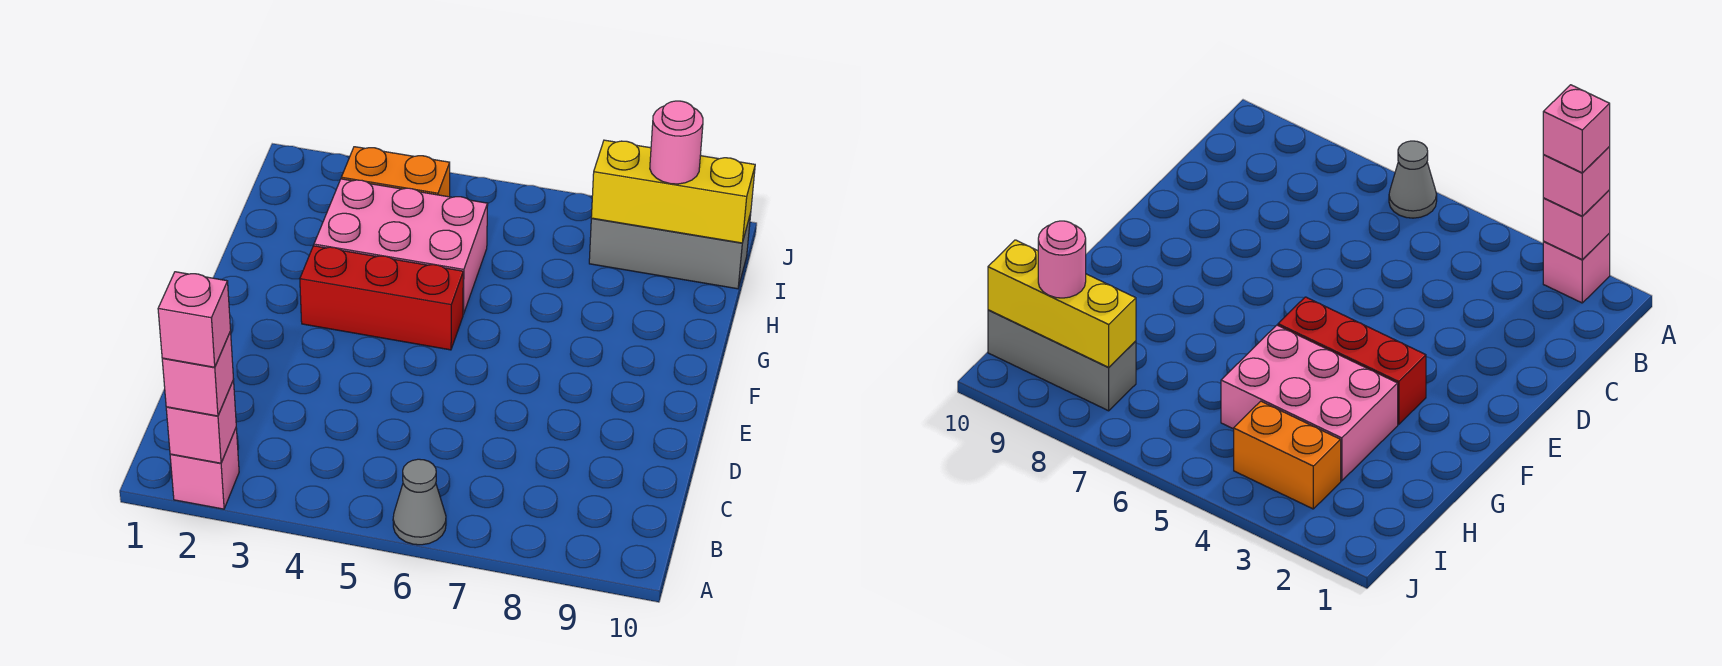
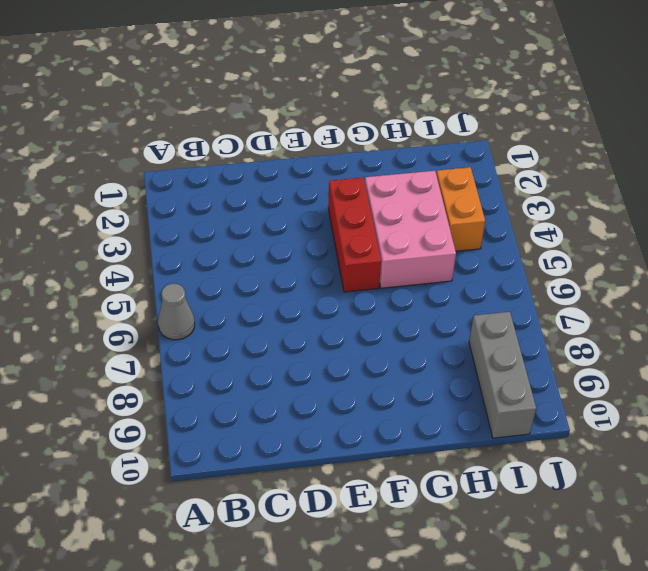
none -> pink 1x1 brick [170,428,239,509]
none -> pink 1x1 brick [166,380,236,463]

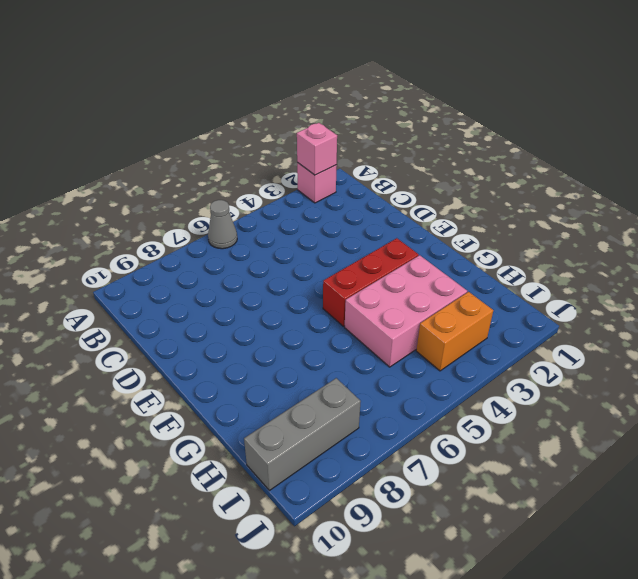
none -> yellow 1x3 brick [591,140,755,243]
none -> pink 1x1 brick [162,331,233,416]

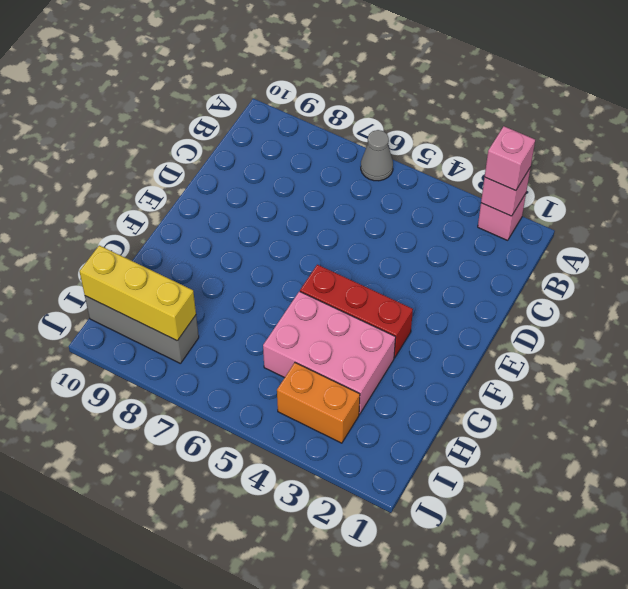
none -> pink 1x1 round brick [650,101,703,184]
none -> pink 1x1 brick [158,272,231,367]

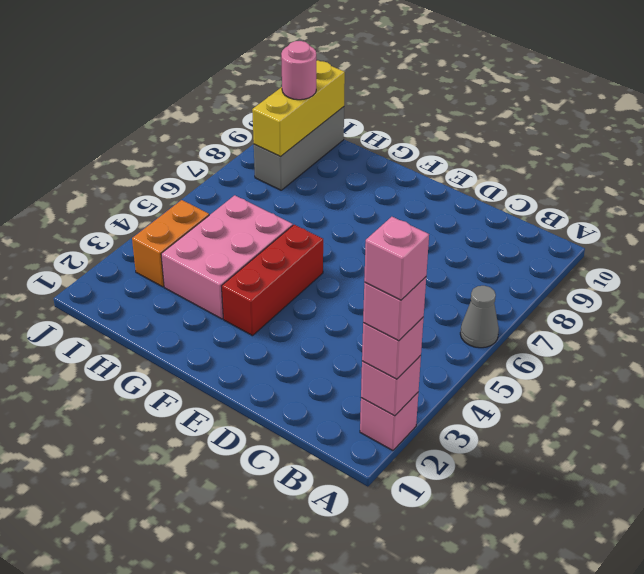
pink 1x1 brick [364,217,429,300] -> none

